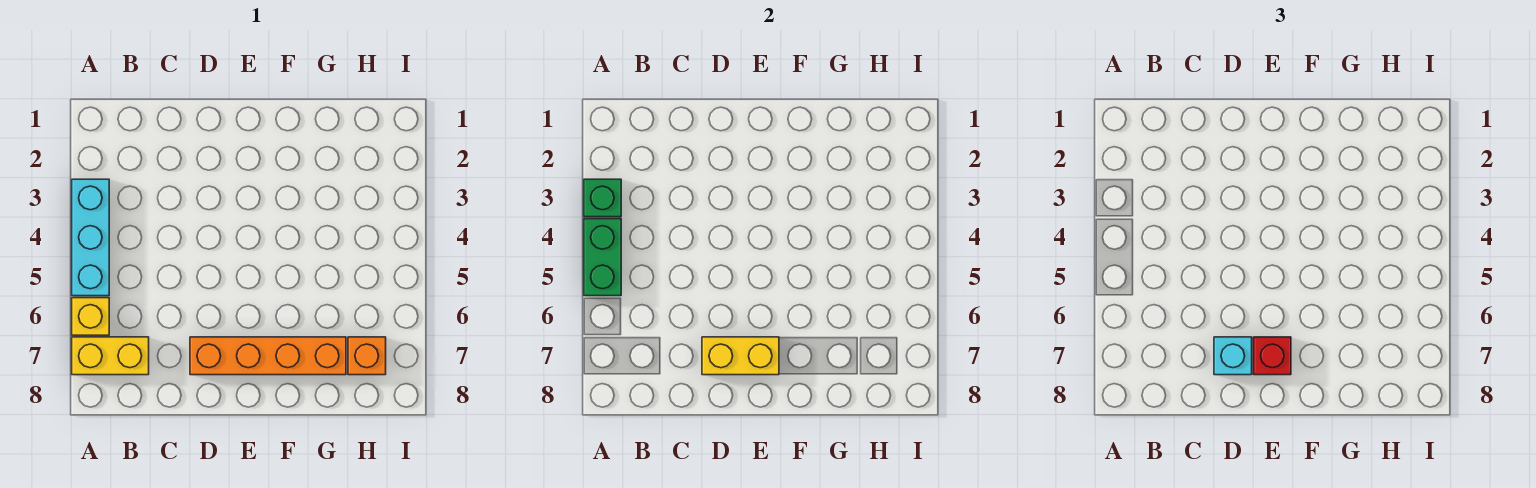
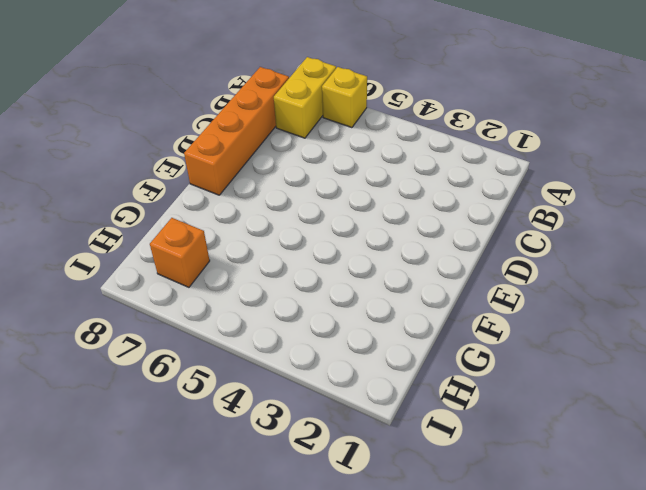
orange 1x4 brick [184,67,289,195] -> orange 1x4 brick moved to [190,337,346,375]
none -> cyan 1x3 brick [72,179,109,296]
none -> green 1x1 brick [584,179,621,217]

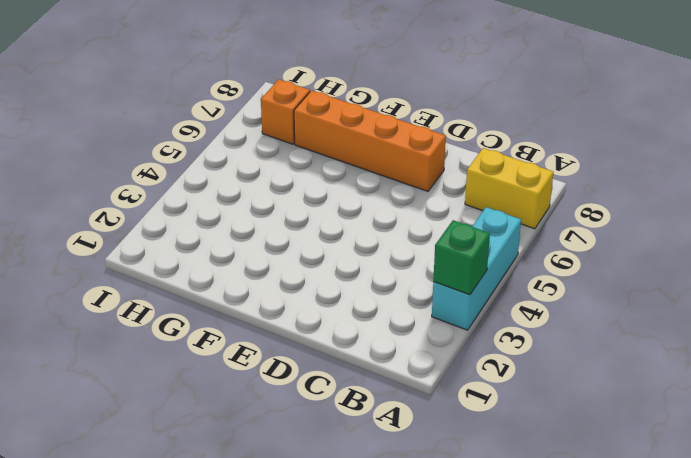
none -> yellow 1x1 brick [72,298,109,335]
none -> green 1x2 brick [584,219,621,296]

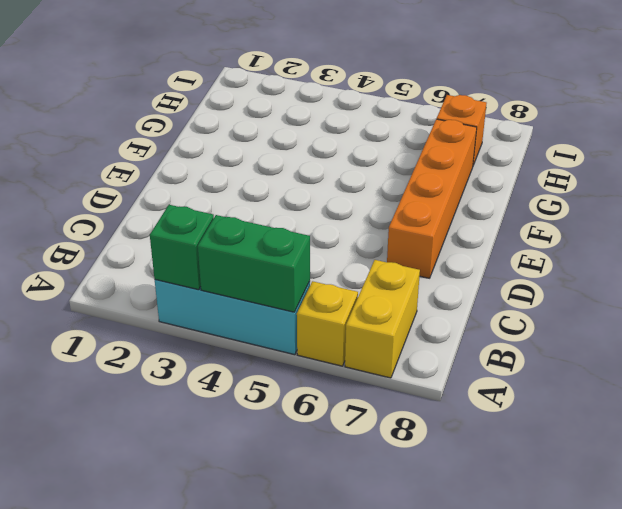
none -> yellow 1x2 brick [702,337,779,375]
none -> cyan 1x1 brick [1214,337,1252,375]

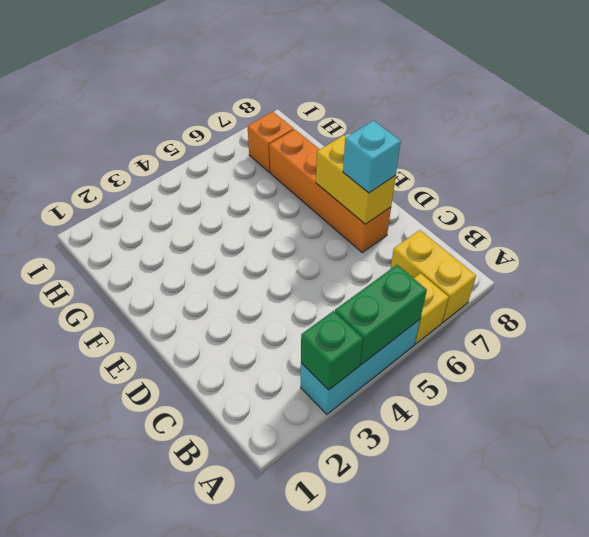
none -> red 1x1 brick [1254,337,1291,375]

